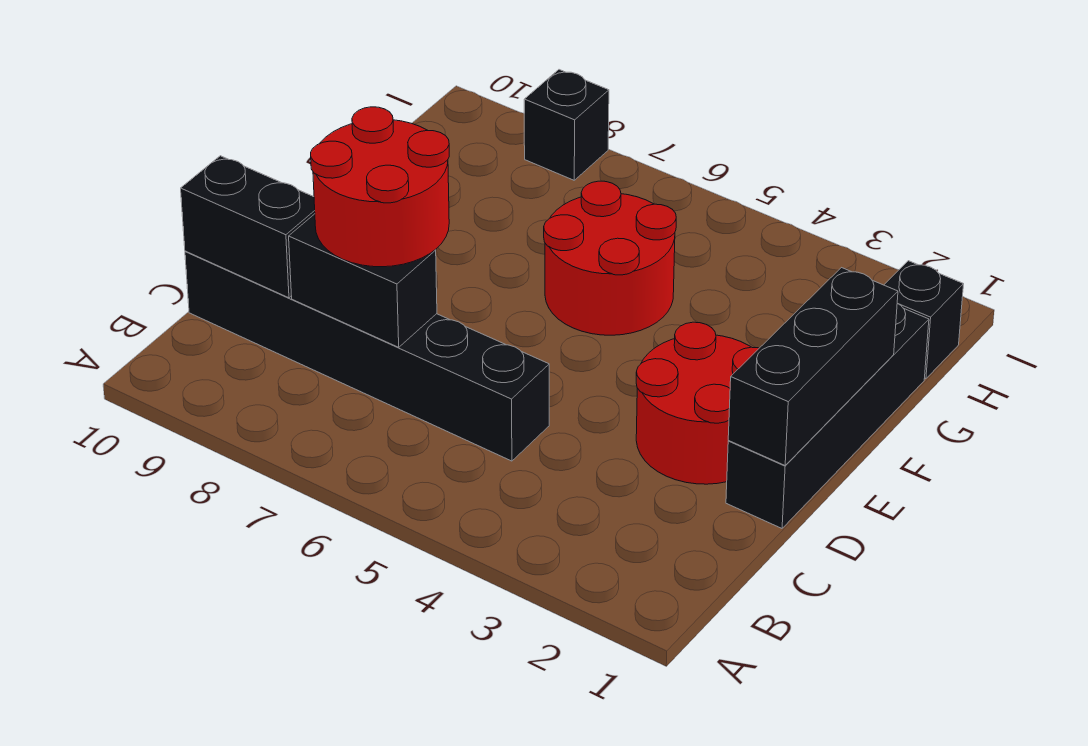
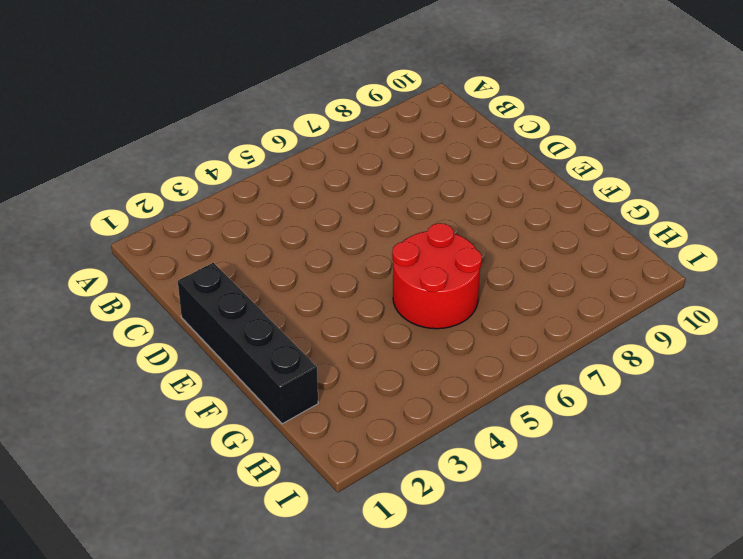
none -> black 1x6 brick [185,251,549,461]
none -> red 2x2 round brick [636,322,759,484]

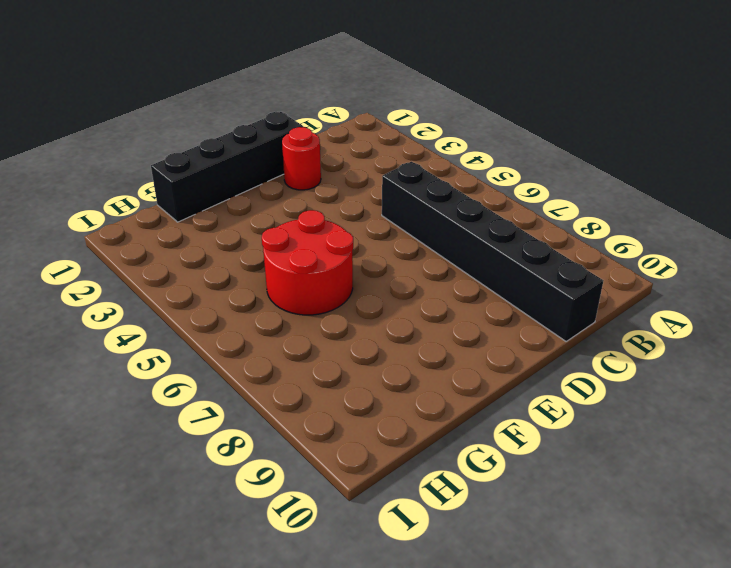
red 1x1 round brick [282,127,321,190] -> red 2x2 round brick [636,322,759,484]
none -> black 1x1 brick [884,261,963,379]
none -> black 1x1 brick [524,70,609,180]

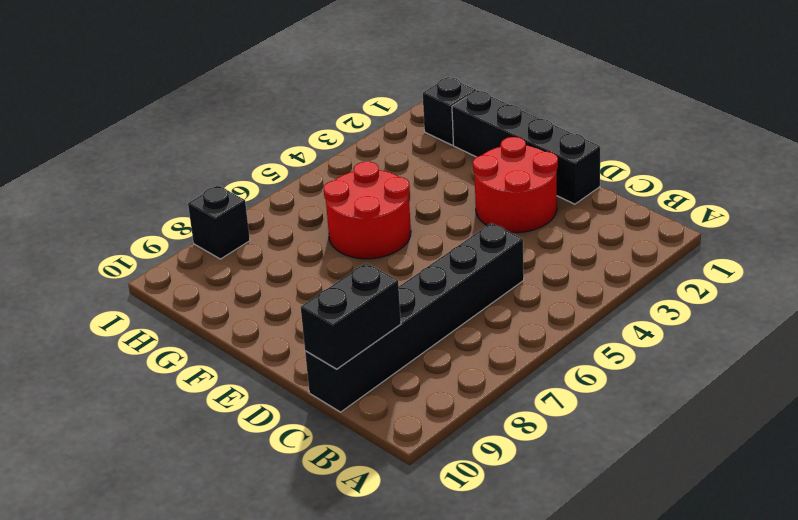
none -> black 1x2 brick [289,214,437,347]
none -> black 1x3 brick [728,268,898,465]

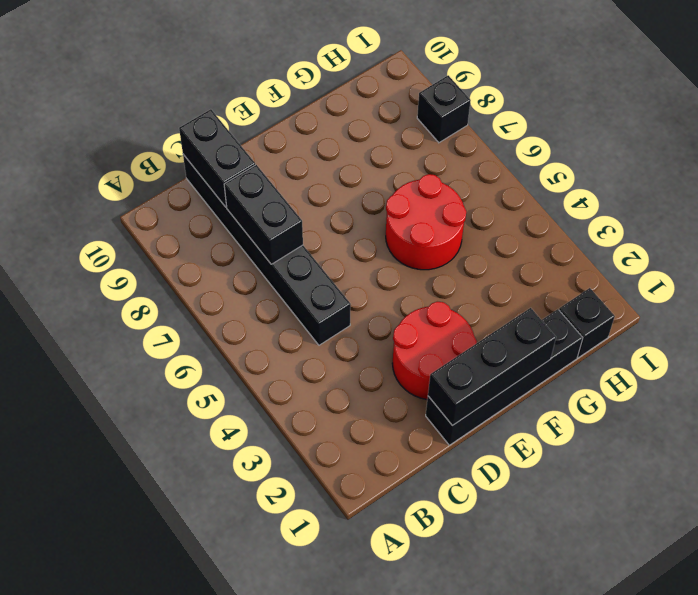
none -> red 2x2 round brick [311,107,449,267]

